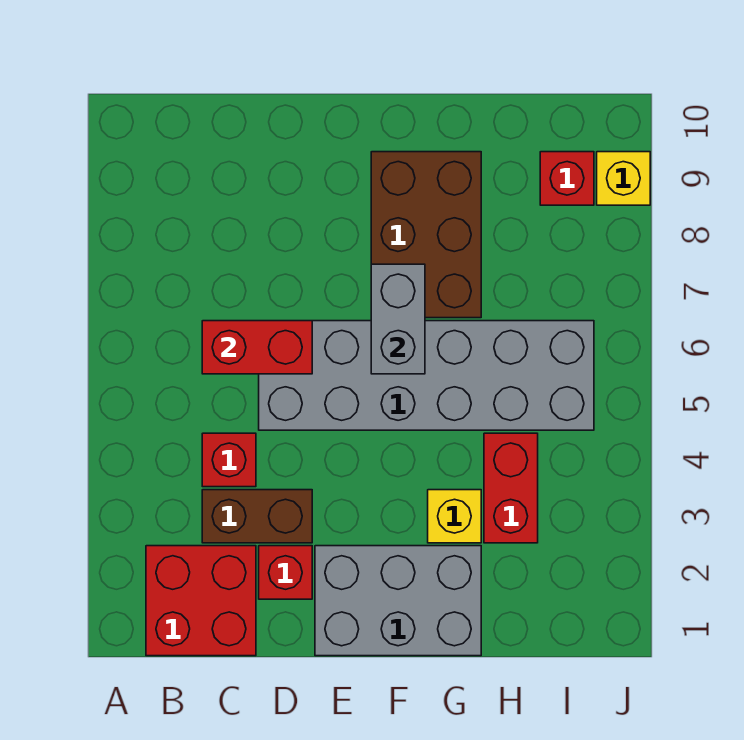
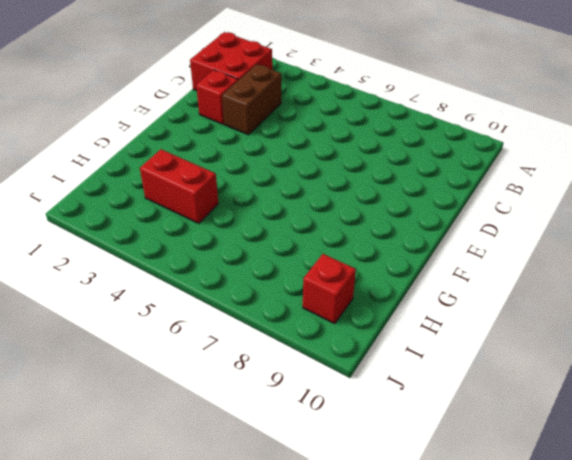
none -> red 1x1 brick [202,433,256,487]
none -> grey 2x6 brick [259,321,594,430]
none -> grey 2x3 brick [315,546,481,656]

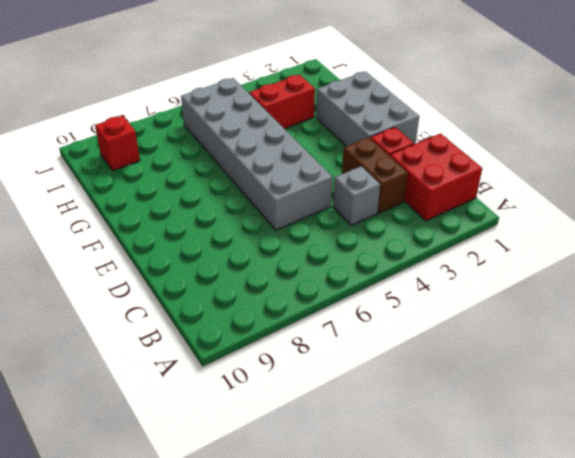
grey 1x1 brick [333,166,380,225] -> red 1x1 brick [202,433,256,487]
none -> brown 2x3 brick [371,152,481,318]
none -> yellow 1x1 brick [428,490,481,543]
none -> yellow 1x1 brick [597,152,650,205]

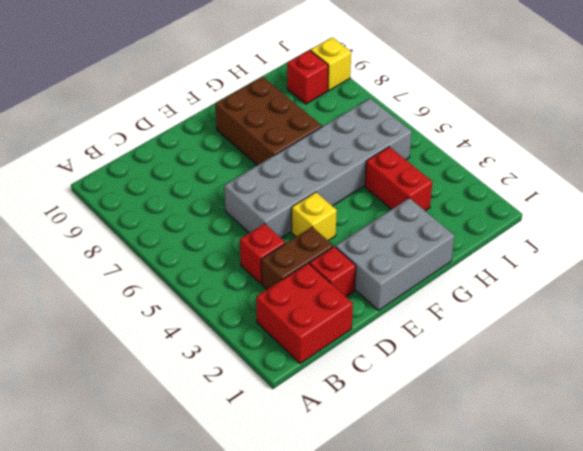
yellow 1x1 brick [292,192,337,241] -> yellow 1x1 brick moved to [428,490,481,543]
none -> red 1x2 brick [202,321,312,374]
none -> grey 1x2 brick [371,264,425,374]

